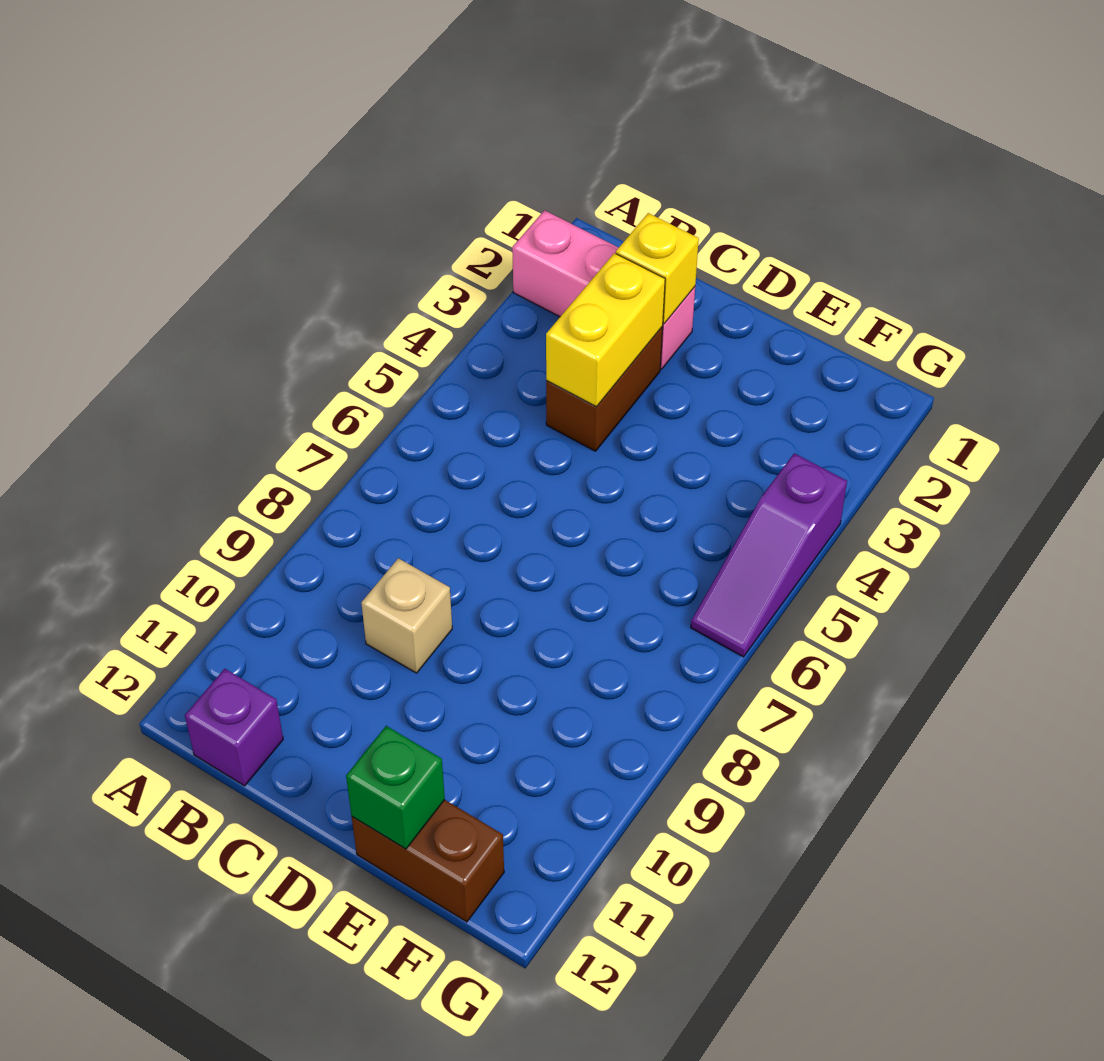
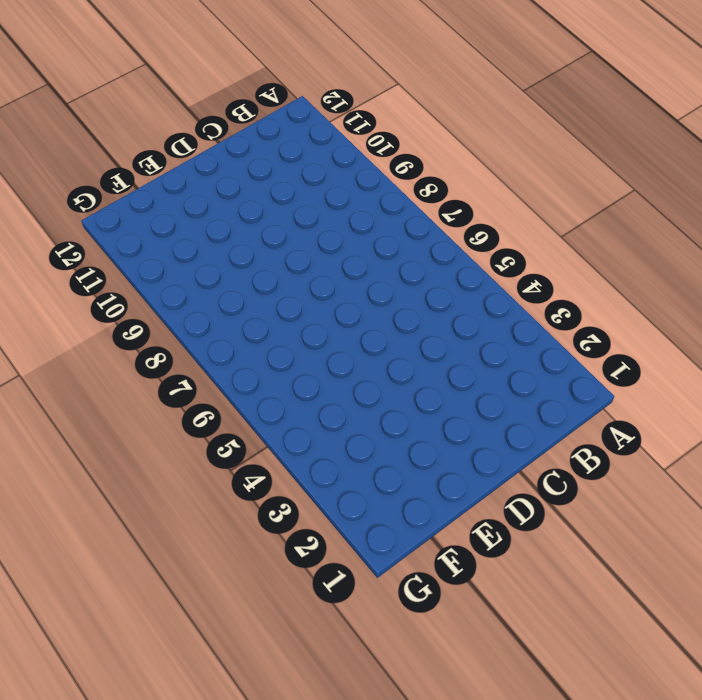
none -> pink 1x3 brick [512,210,695,369]
none -> purple 1x1 brick [185,669,283,786]

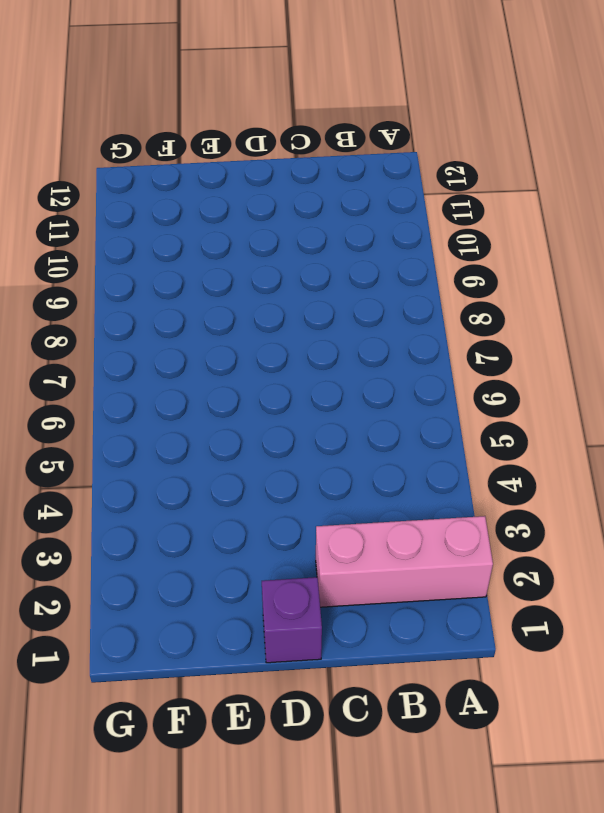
purple 1x1 brick [262,577,322,663] -> purple 1x1 brick moved to [185,669,283,786]
none -> brown 1x2 brick [546,327,663,451]
none -> tan 1x1 brick [361,558,452,673]

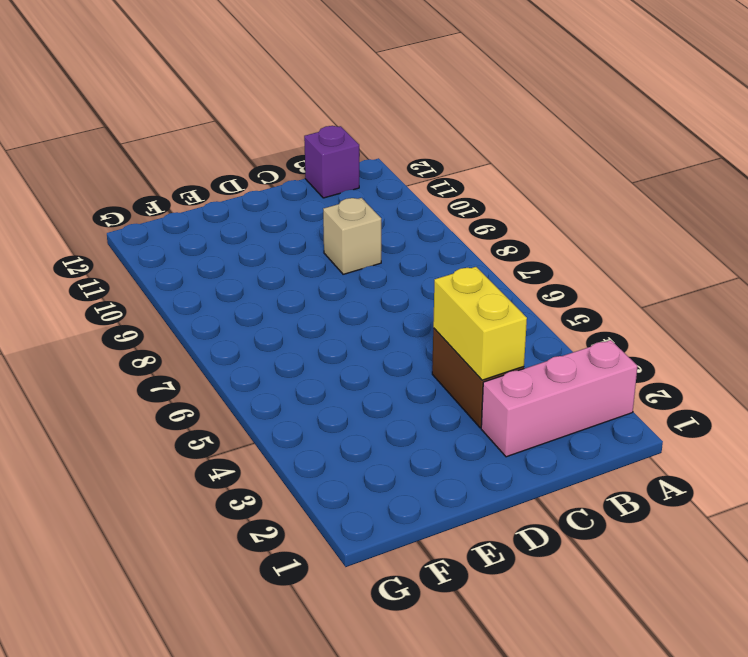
none -> brown 1x2 brick [352,800,504,922]
none -> purple 1x3 slope [691,453,847,657]

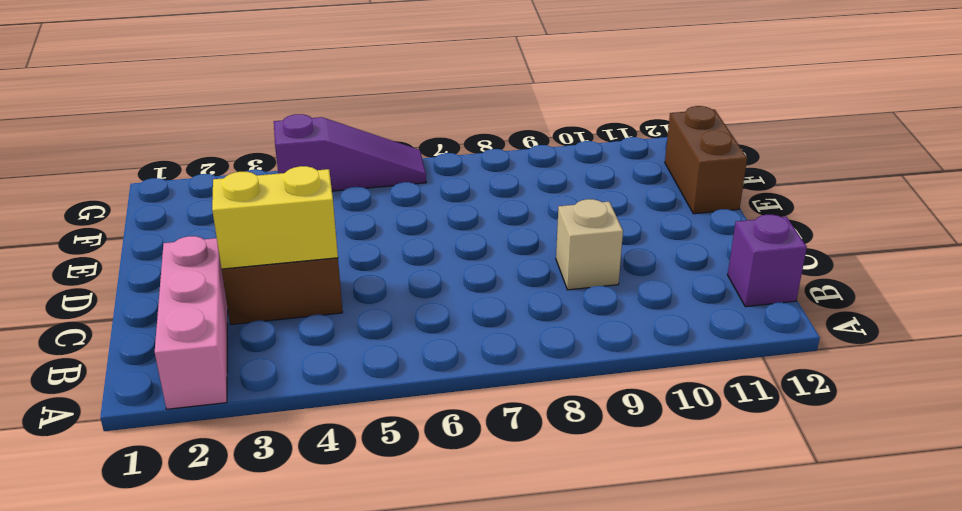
none -> yellow 1x1 brick [616,213,699,324]
none -> green 1x1 brick [346,726,445,849]

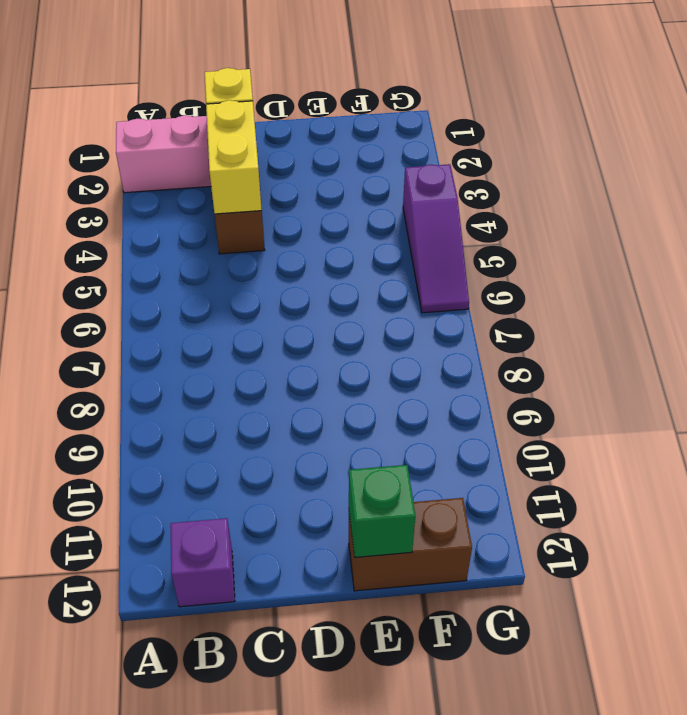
none -> tan 1x1 brick [361,558,452,673]

